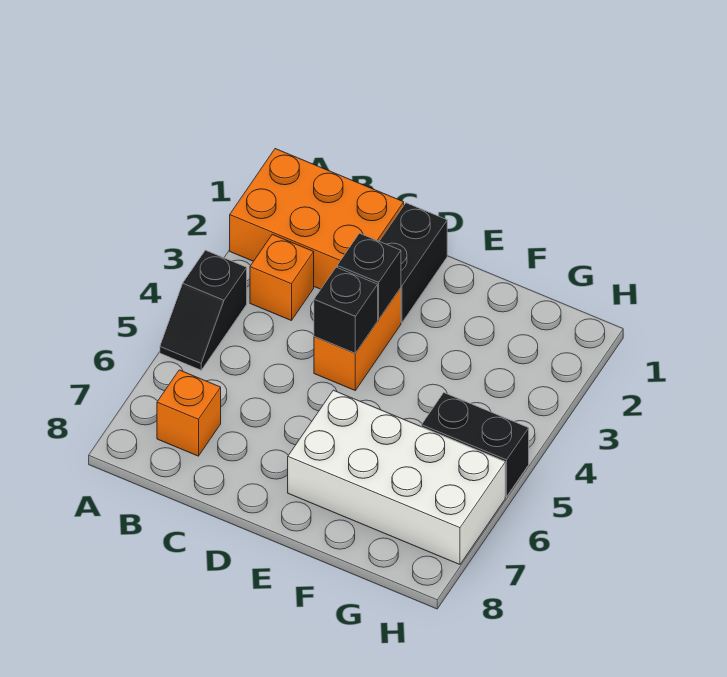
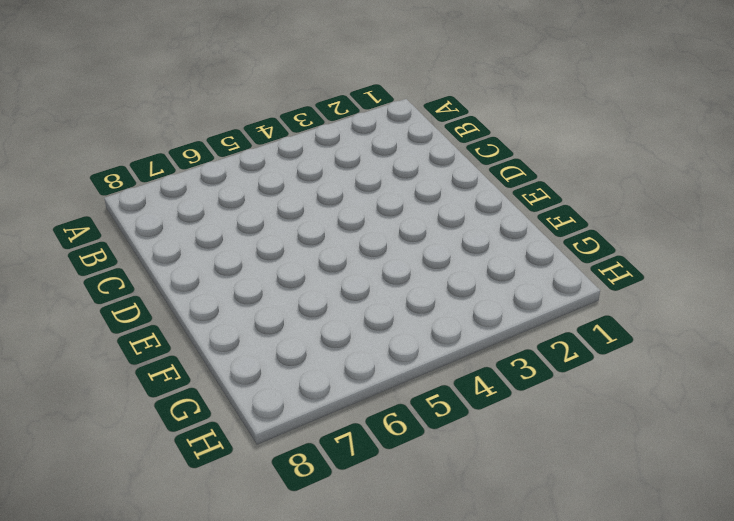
none -> orange 2x3 brick [230,149,404,289]
none -> black 1x2 slope [160,250,247,370]

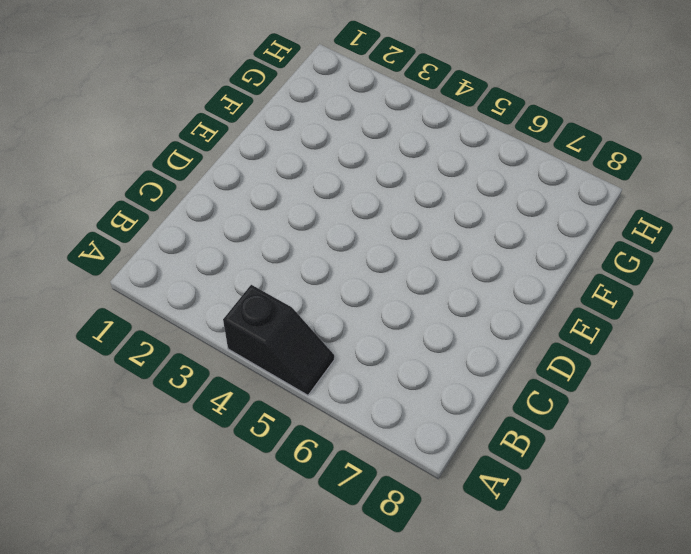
none -> orange 2x3 brick [230,149,404,289]
none -> orange 1x1 brick [250,234,314,321]

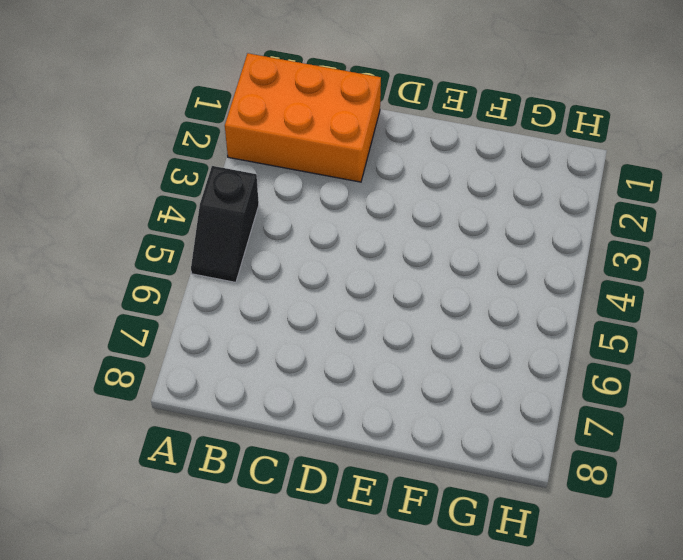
none -> orange 1x1 brick [250,234,314,321]
none -> orange 1x1 brick [157,370,221,456]

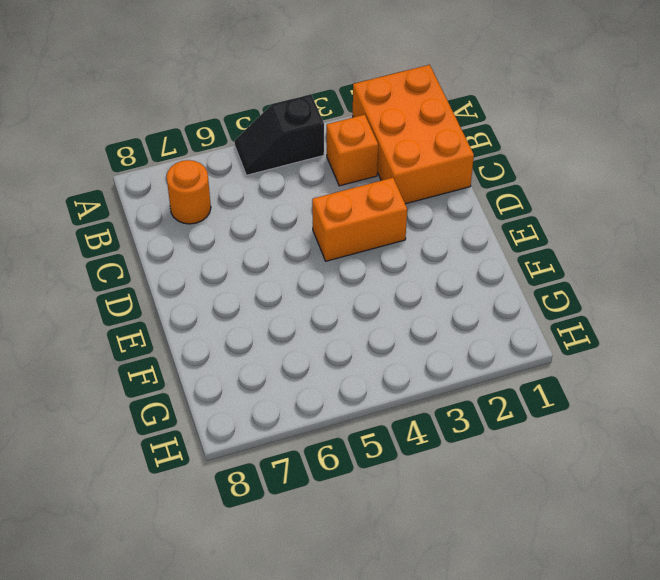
orange 1x1 round brick [167,160,211,224] -> orange 1x1 brick [157,370,221,456]
none -> black 1x2 brick [379,203,447,323]
none -> white 2x4 brick [288,390,505,564]

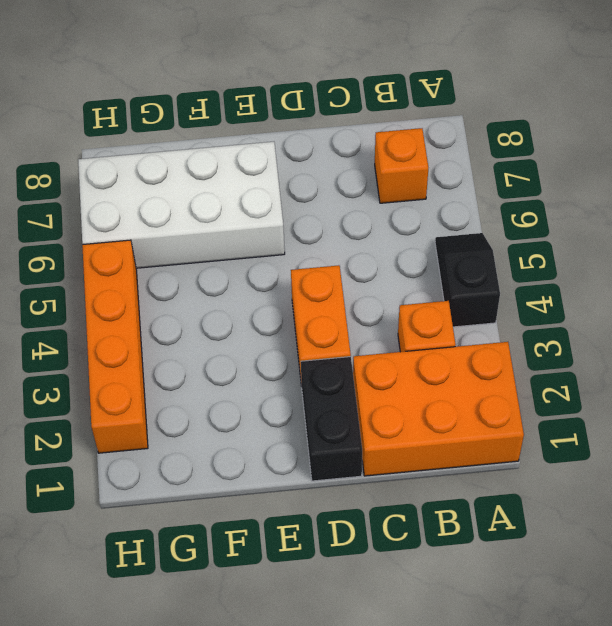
orange 1x4 brick [82,240,148,453] -> black 1x2 brick [422,393,529,497]
none -> black 1x1 brick [337,233,401,319]
none -> black 1x1 brick [314,267,378,353]

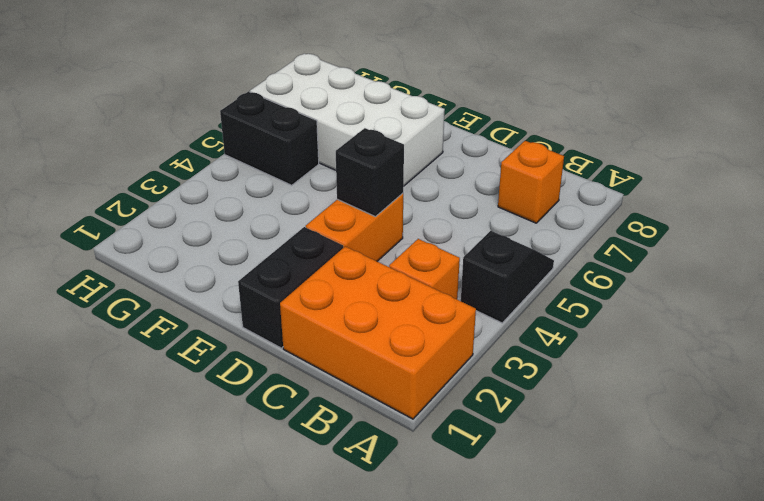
none -> black 1x1 brick [337,233,401,319]

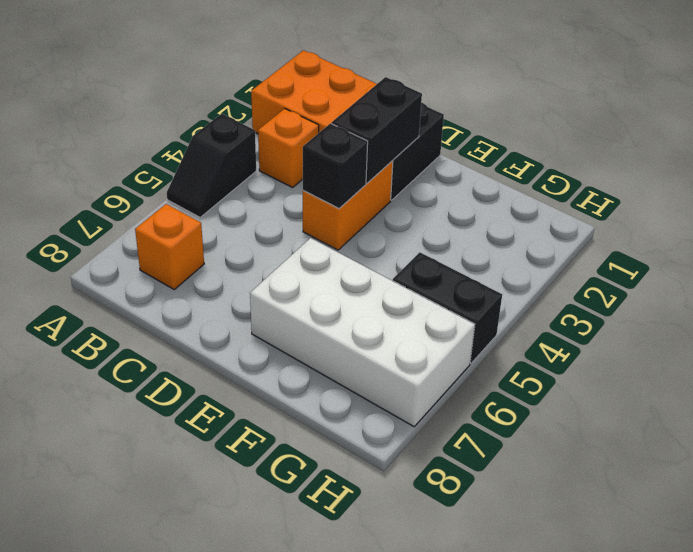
black 1x2 brick [332,77,422,183] -> black 1x1 brick [337,233,401,319]

